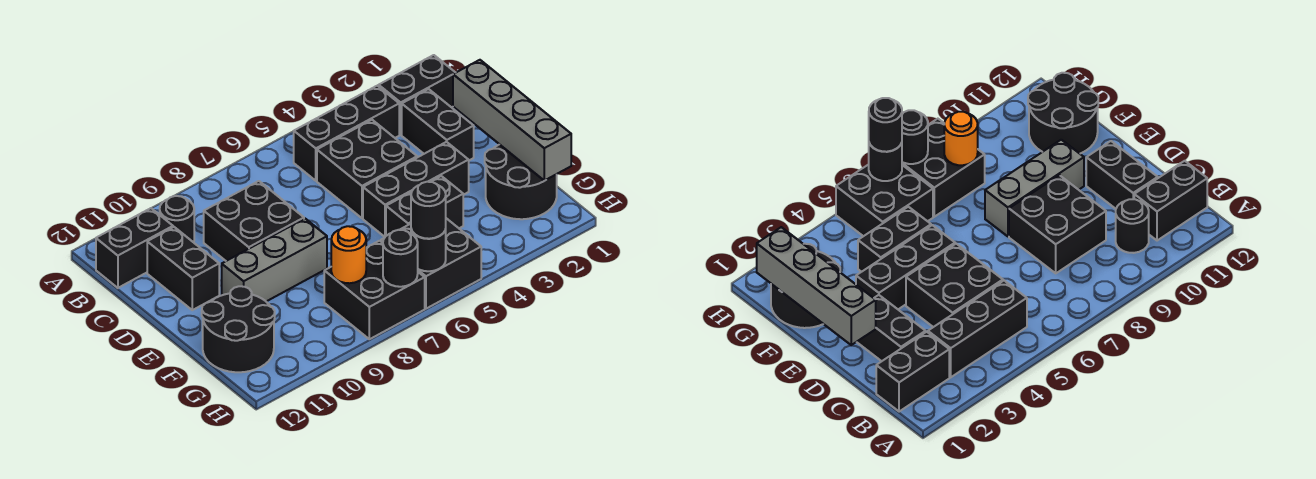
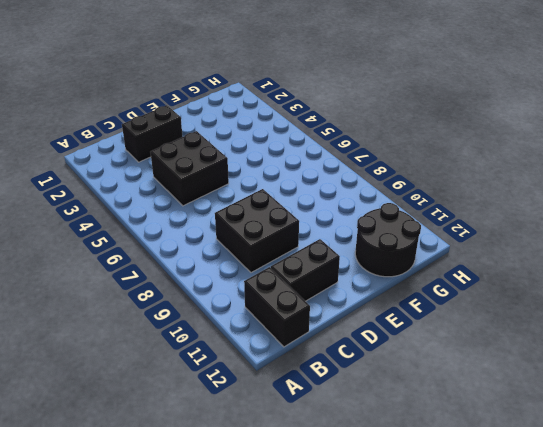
none -> black 1x2 brick [379,55,456,135]
none -> black 1x3 brick [294,86,399,181]
none -> black 1x1 round brick [160,196,194,242]

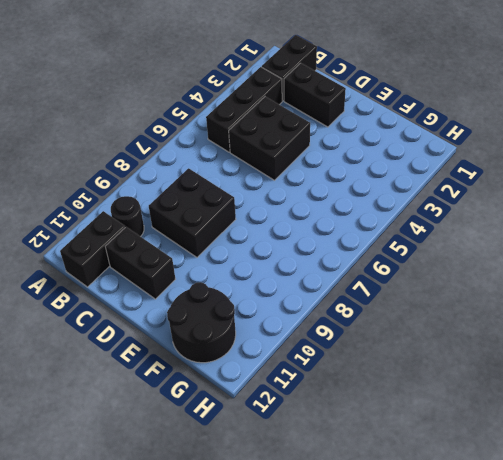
none -> black 1x3 brick [363,142,469,237]
none -> grey 1x3 brick [222,219,327,301]
none -> black 2x2 round brick [485,144,557,219]

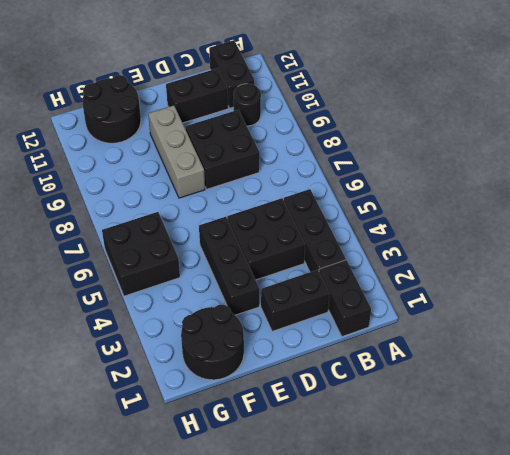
none -> black 1x2 brick [386,176,463,236]
none -> black 2x2 brick [324,241,425,339]
none -> grey 1x4 brick [453,60,571,181]

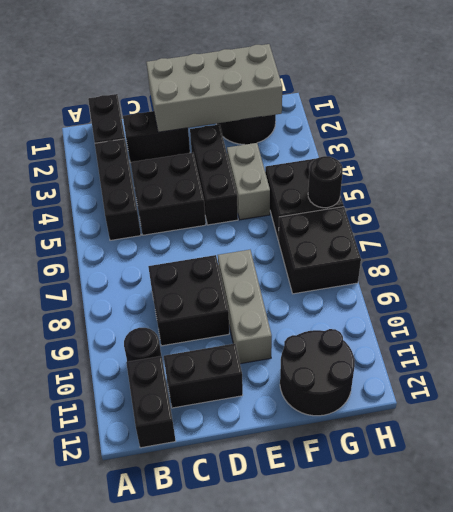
grey 2x4 brick [146,44,282,132] -> grey 1x4 brick [453,60,571,181]
grey 1x2 brick [227,143,270,220] -> black 1x2 brick [386,176,463,236]
none -> orange 1x1 round brick [331,226,366,283]
none -> black 1x1 round brick [383,230,418,287]
none -> black 1x1 round brick [411,182,446,239]

